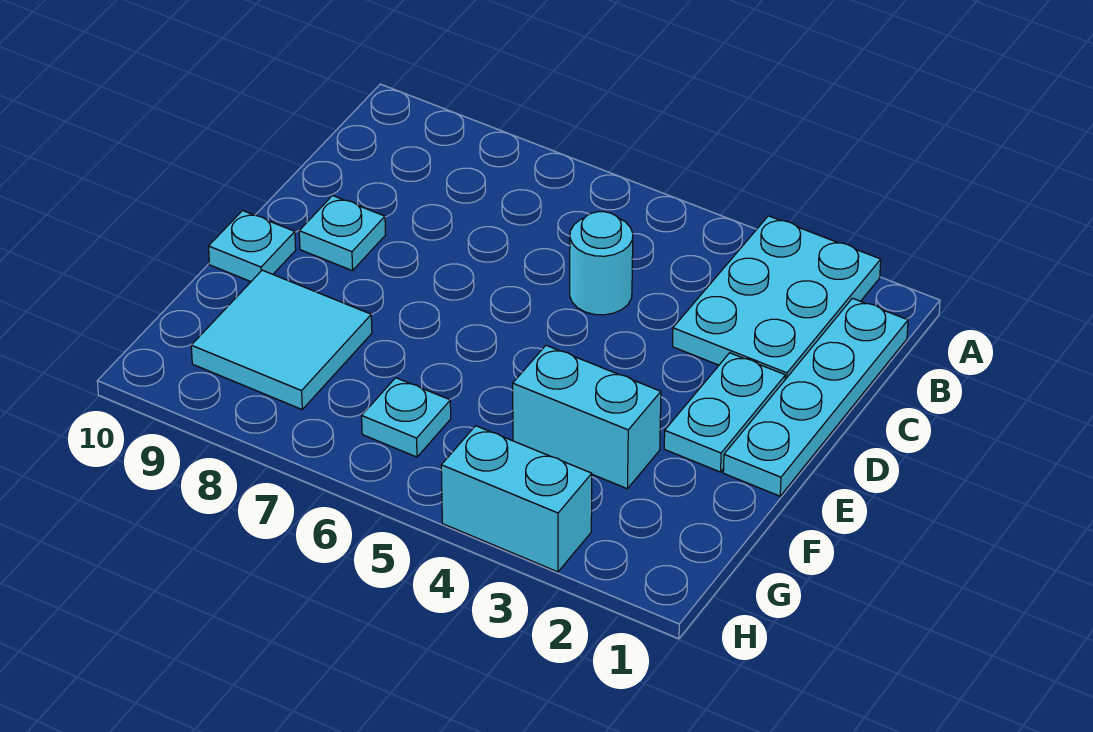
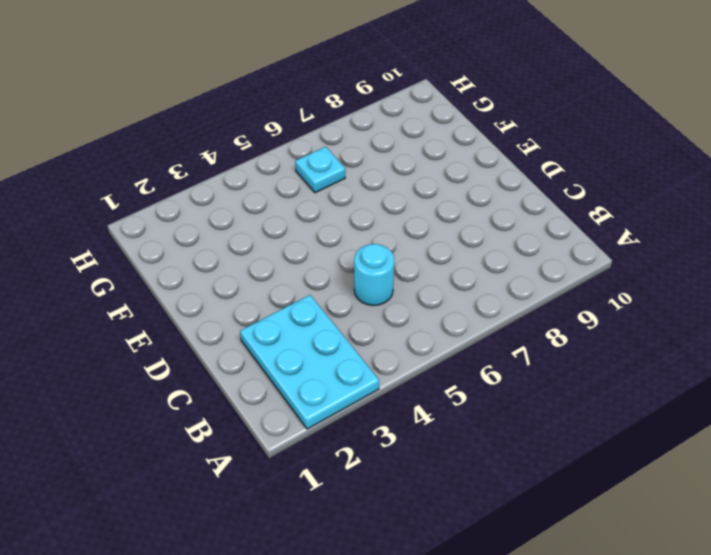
none -> cyan 1x4 plate [723,298,908,496]
none -> cyan 1x2 plate [664,353,785,472]

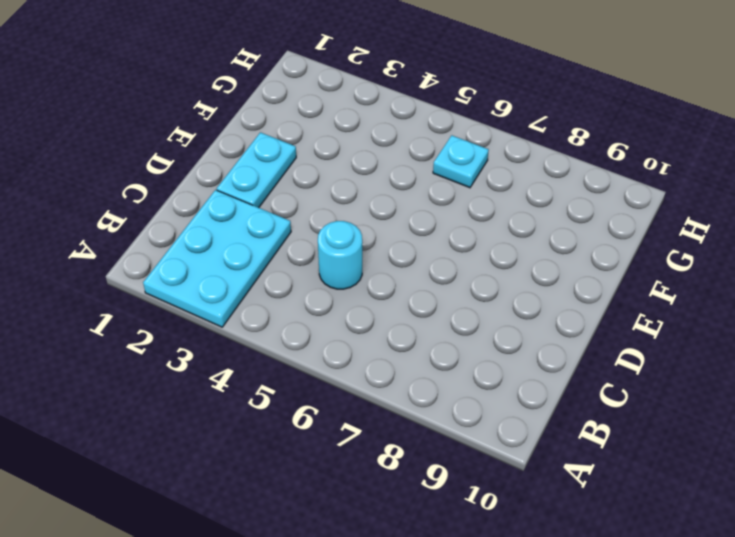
none -> cyan 1x4 plate [723,298,908,496]
none -> cyan 1x1 plate [299,196,386,271]

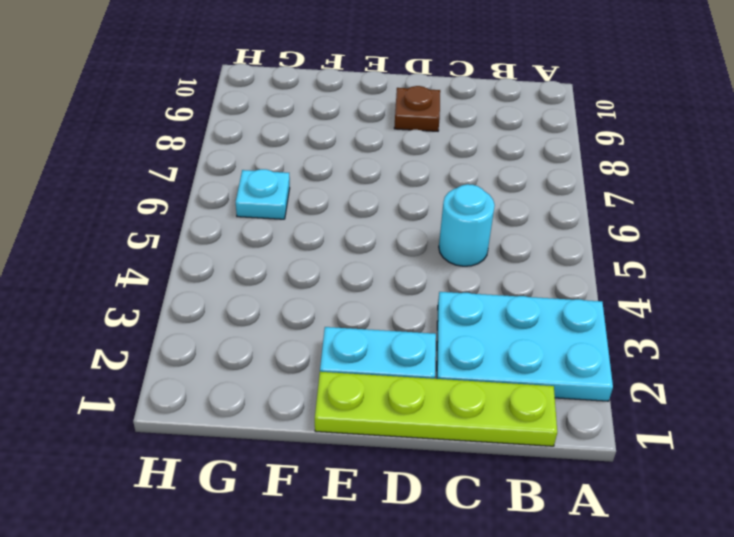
lime 1x4 plate [315,372,557,446] -> cyan 1x4 plate [723,298,908,496]
brown 1x1 plate [394,86,440,131] -> cyan 1x1 plate [299,196,386,271]
none -> cyan 1x1 plate [209,211,296,282]
none -> cyan 1x2 brick [513,345,661,489]

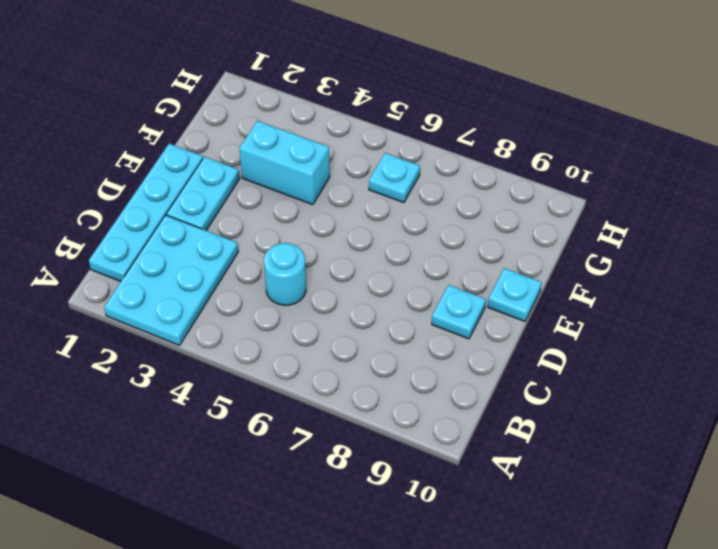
none -> cyan 2x2 tile [191,270,372,409]
none -> cyan 1x2 brick [441,426,592,572]

